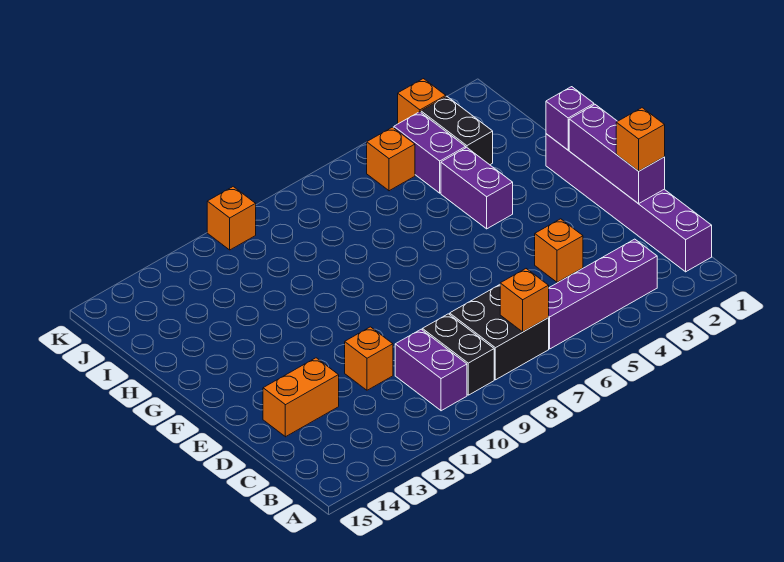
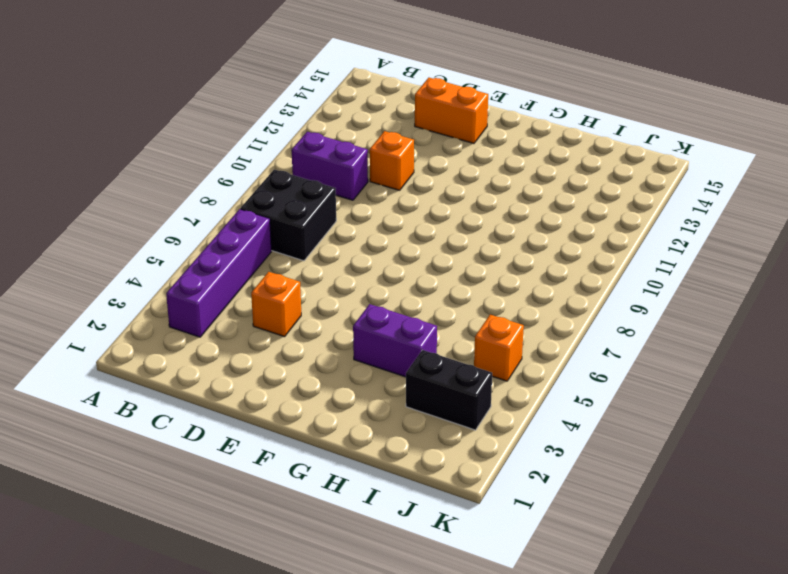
orange 1x2 brick [415,78,488,143] -> orange 1x2 brick turned to [263,358,339,437]
none -> purple 1x6 brick [546,134,712,272]
none -> black 1x2 brick [422,314,494,395]
none -> purple 1x2 brick [394,112,466,193]

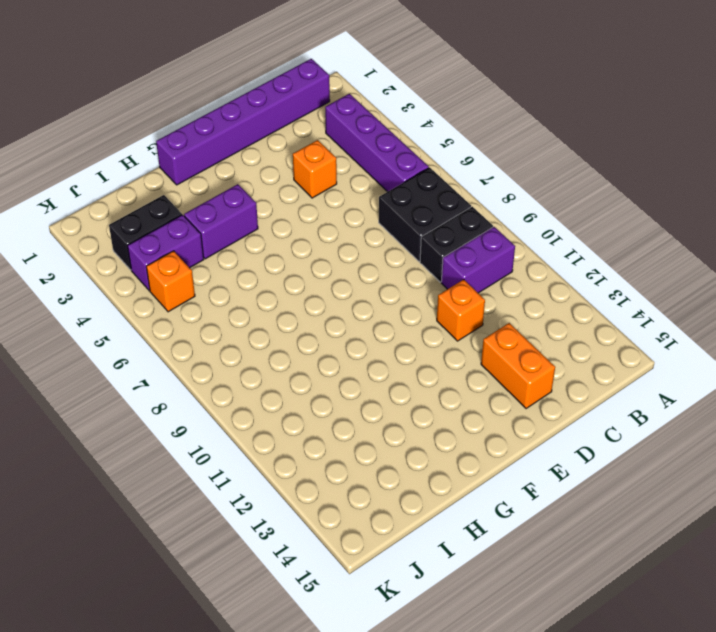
none -> orange 1x1 brick [398,79,446,124]
none -> orange 1x1 brick [207,187,256,250]
none -> orange 1x1 brick [500,269,549,332]

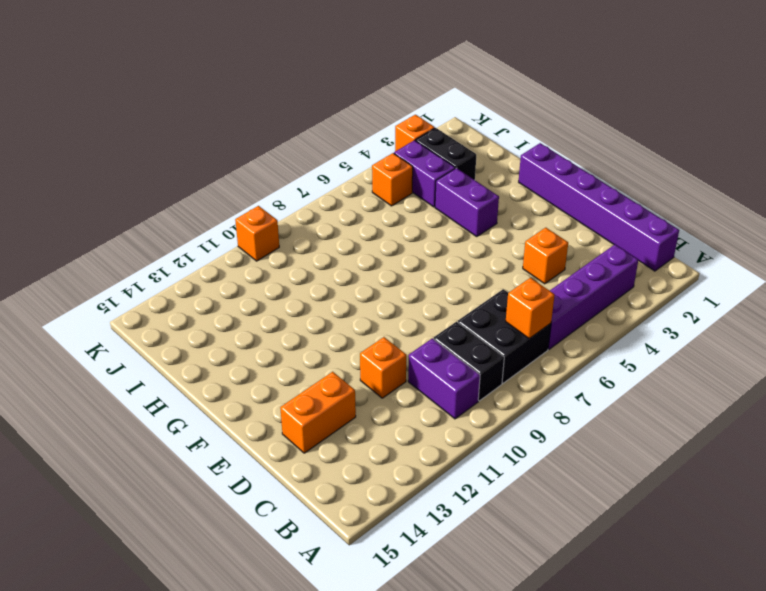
none -> purple 1x3 brick [569,105,665,204]
none -> purple 1x1 brick [546,87,594,150]
none -> orange 1x1 brick [616,108,665,171]

